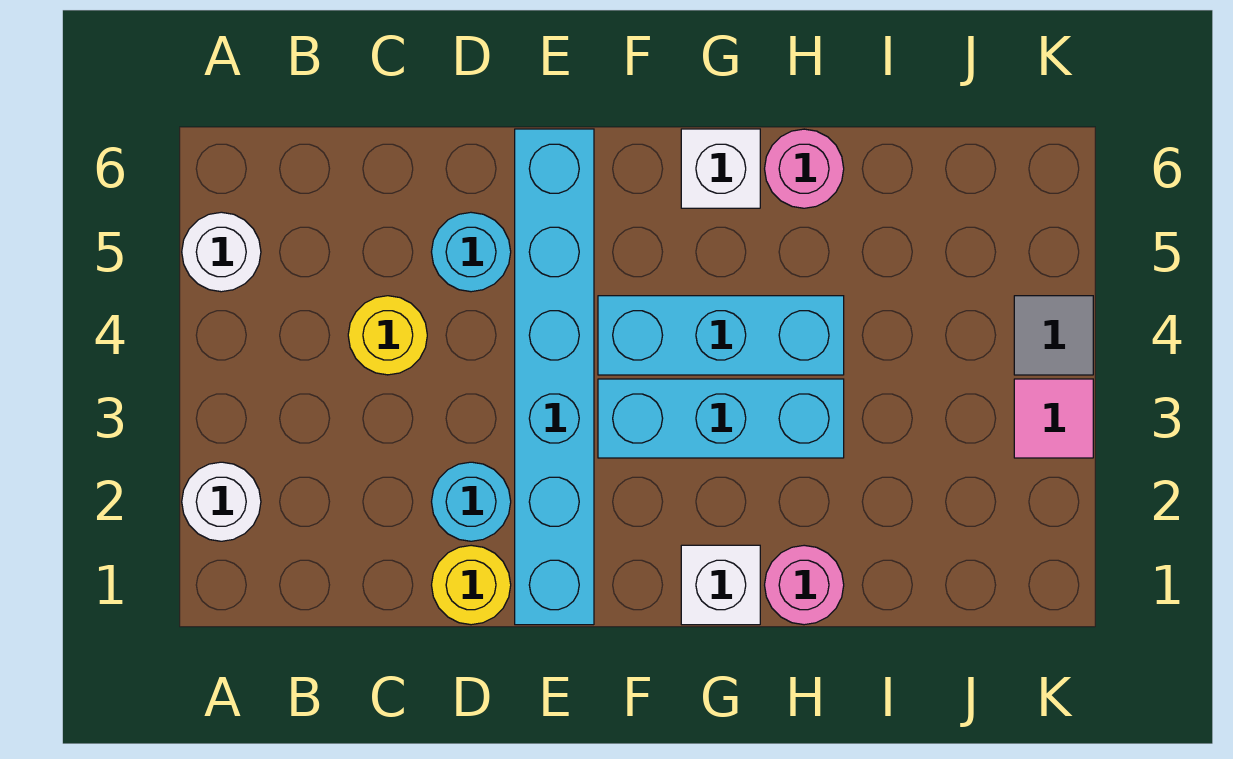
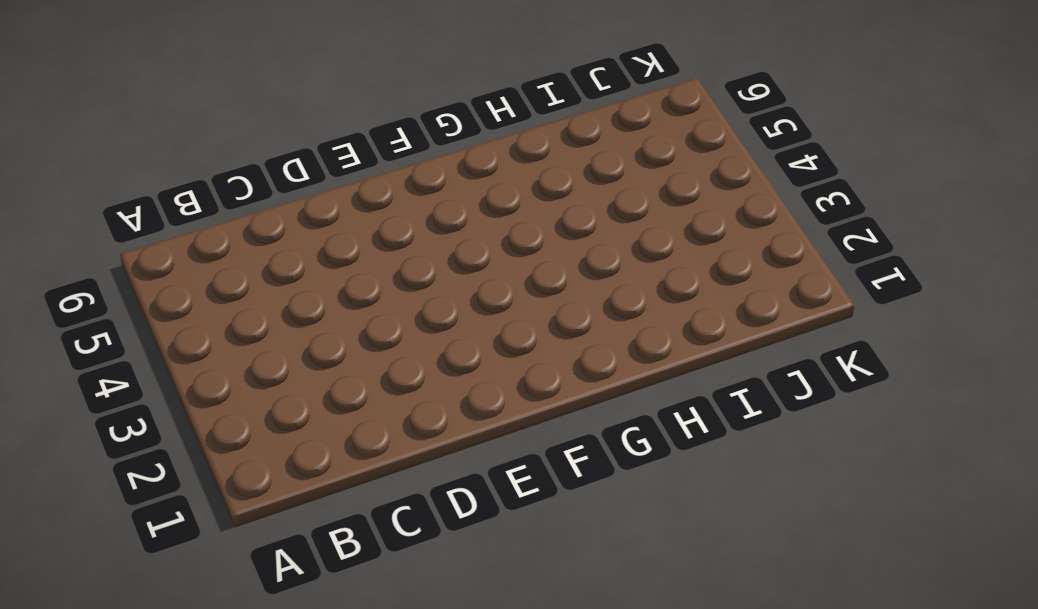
none -> white 1x1 round brick [182,462,261,541]
none -> white 1x1 round brick [182,212,261,292]
none -> yellow 1x1 round brick [348,296,427,375]

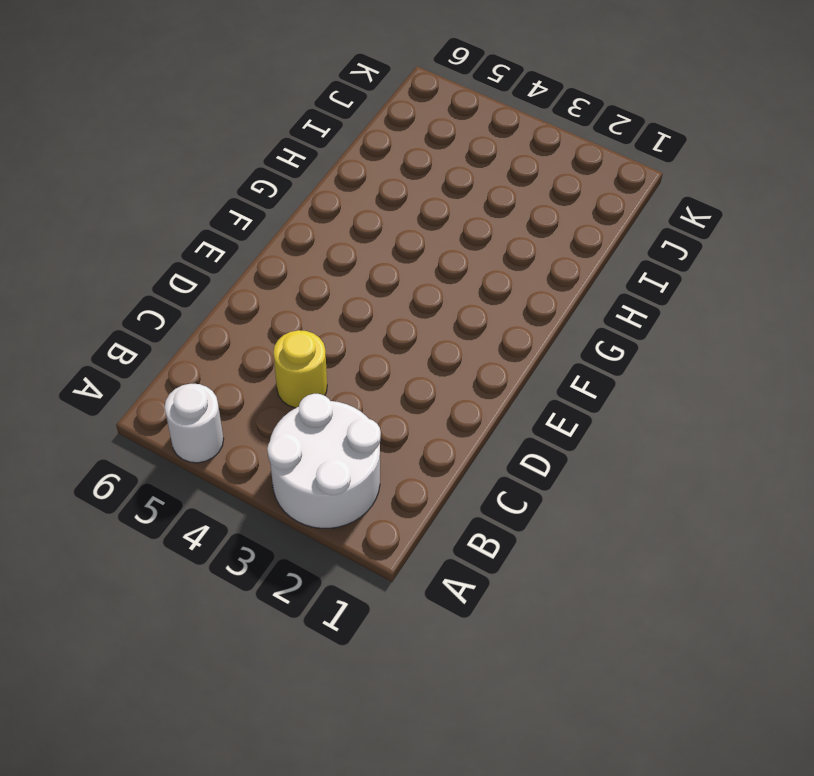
white 2x2 round brick [267,394,381,528] -> white 1x1 round brick [182,462,261,541]
none -> yellow 1x1 round brick [432,545,511,625]
none -> cyan 1x1 round brick [432,462,511,541]
none -> cyan 1x1 round brick [432,212,511,292]

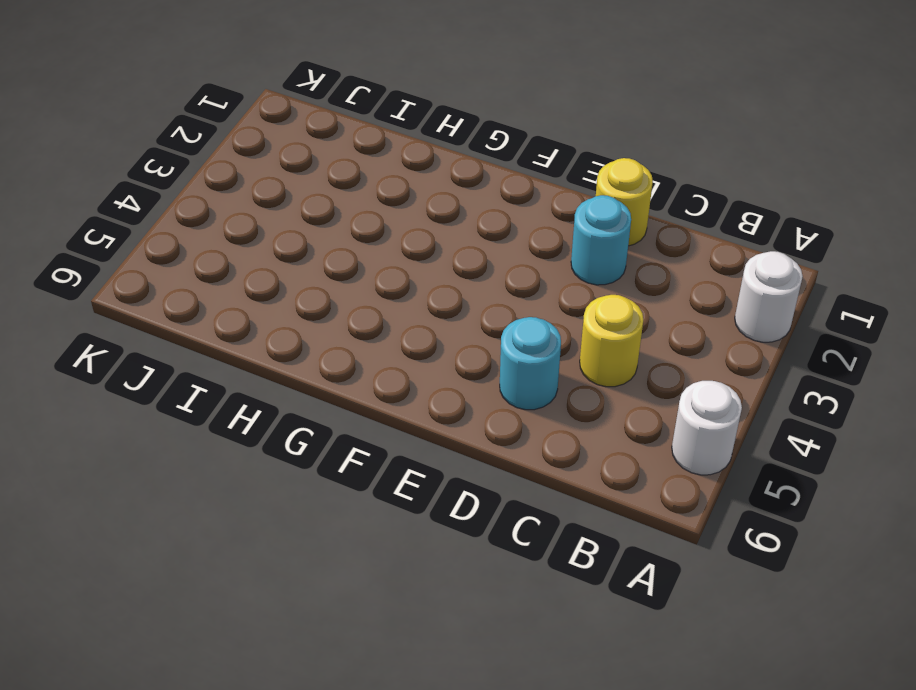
none -> cyan 1x6 brick [515,129,594,625]
none -> cyan 1x3 brick [598,379,844,458]
none -> cyan 1x3 brick [598,296,844,375]

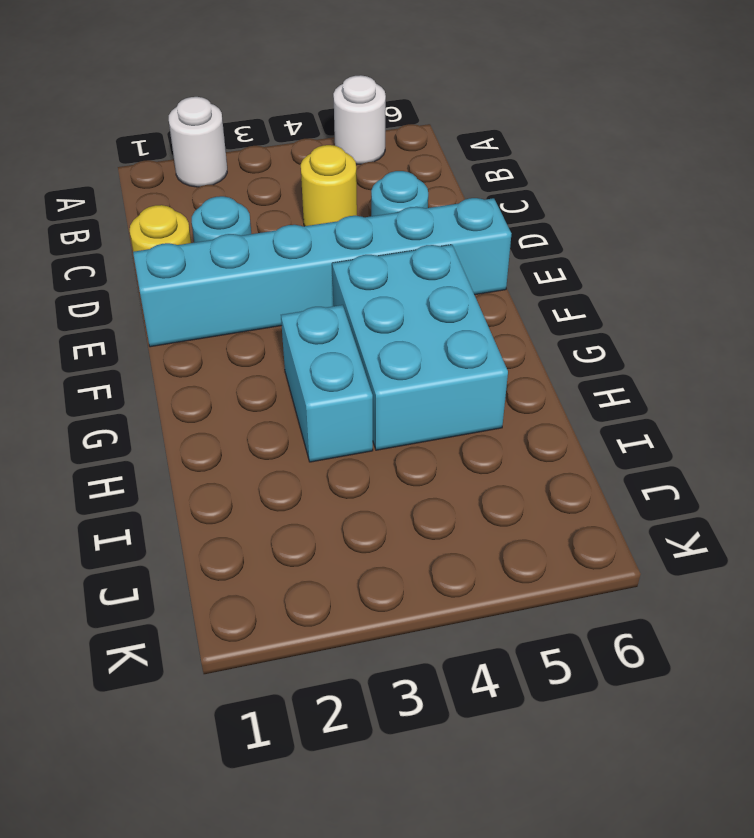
cyan 2x3 brick [332,245,508,450] -> cyan 1x3 brick [598,296,844,375]
cyan 1x2 brick [281,305,373,462] -> cyan 1x3 brick [598,379,844,458]
none -> white 1x1 brick [681,545,760,625]
none -> white 1x1 brick [681,129,760,208]
none -> pink 1x1 round brick [765,545,844,625]

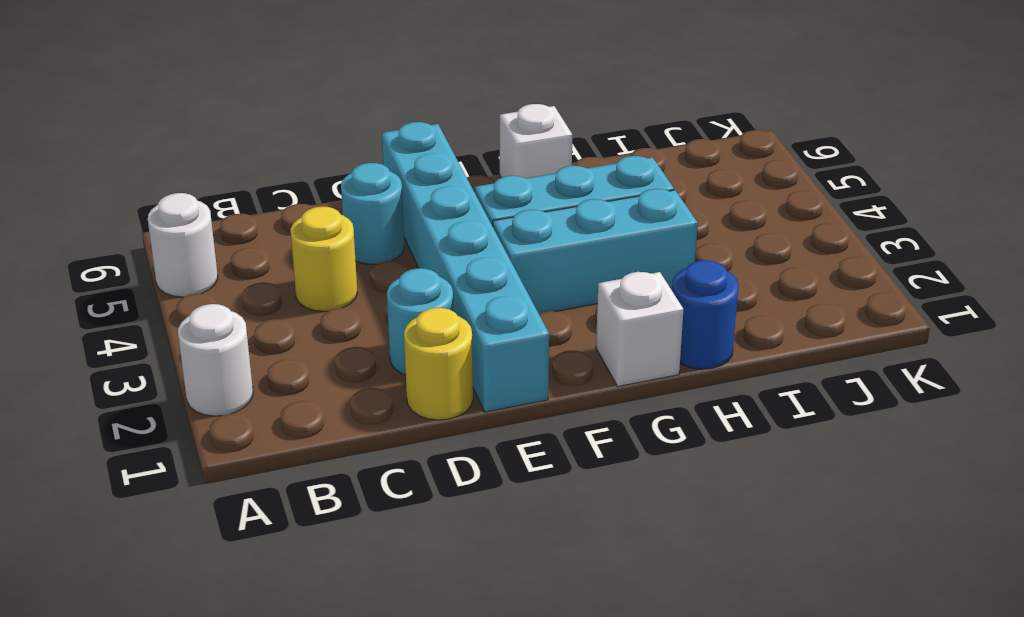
blue 1x1 round brick [672,260,739,369] -> pink 1x1 round brick [765,545,844,625]
none -> pink 1x1 round brick [765,129,844,208]
none -> pink 1x1 tile [1014,379,1093,458]
none -> grey 1x1 tile [1014,296,1093,375]

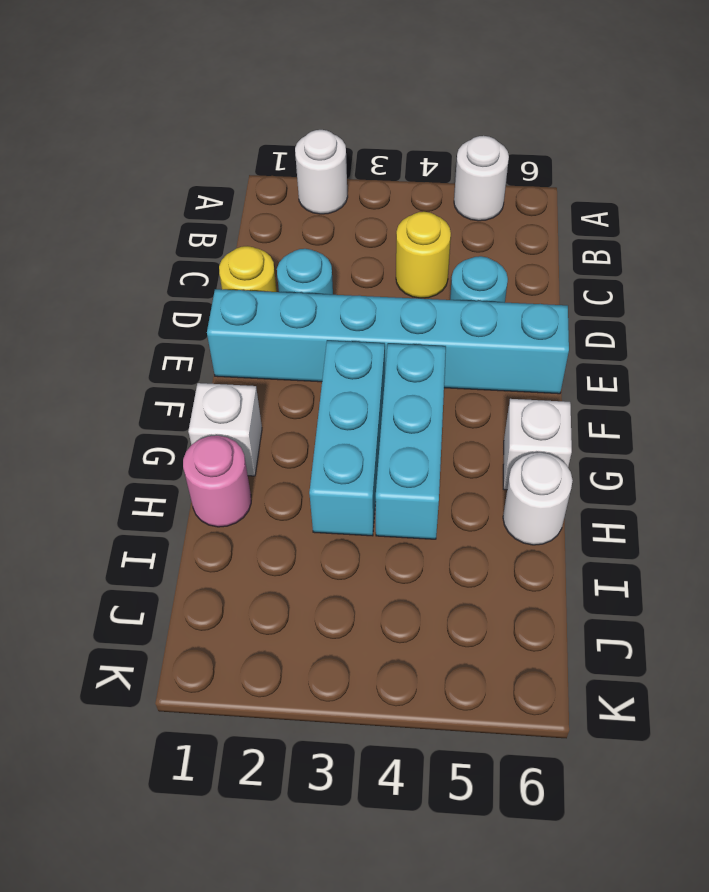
white 1x1 round brick [503,453,573,545] -> pink 1x1 round brick [765,129,844,208]
none -> pink 1x1 tile [1014,379,1093,458]
none -> grey 1x1 tile [1014,296,1093,375]

